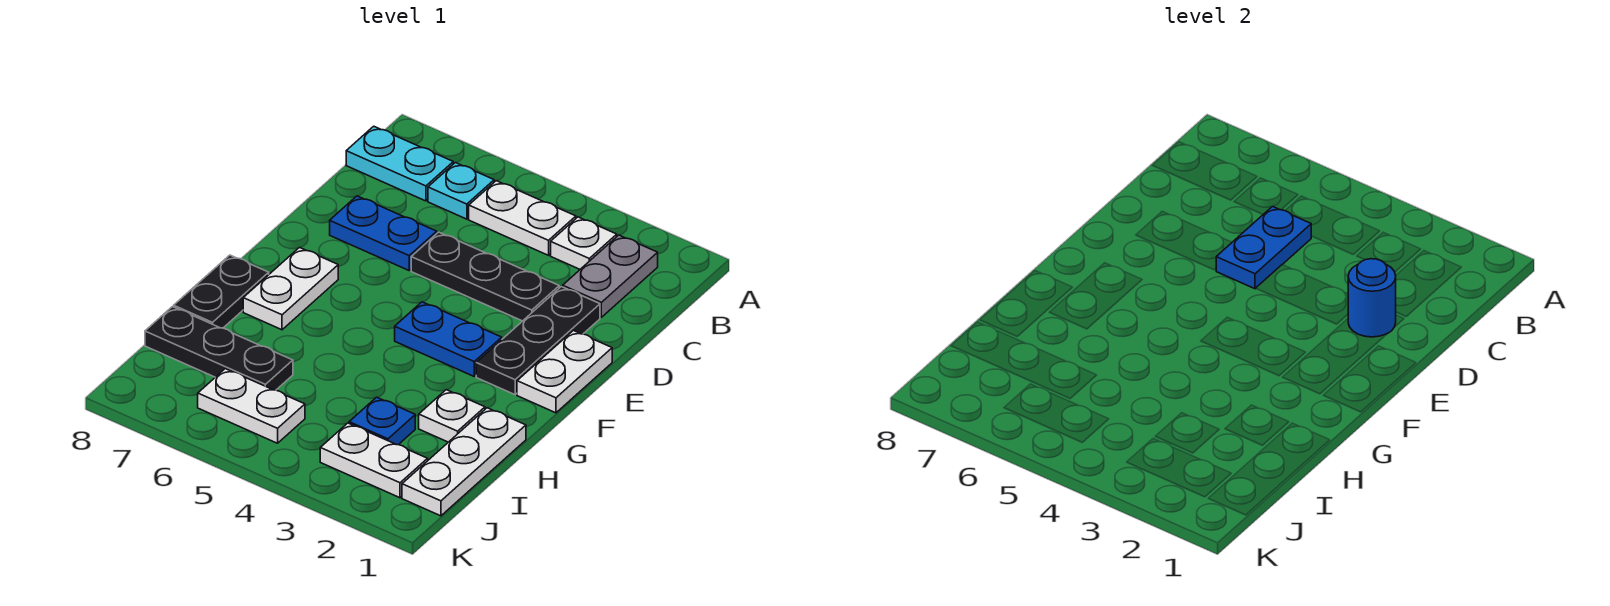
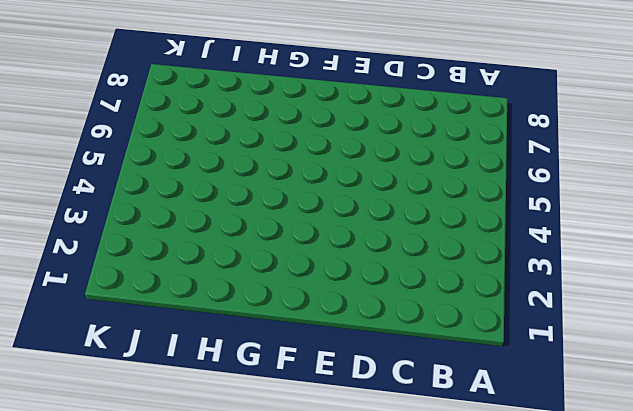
none -> grey 1x2 plate [563,235,658,317]
none -> white 1x1 plate [551,217,617,269]
none -> white 1x2 plate [469,181,576,255]

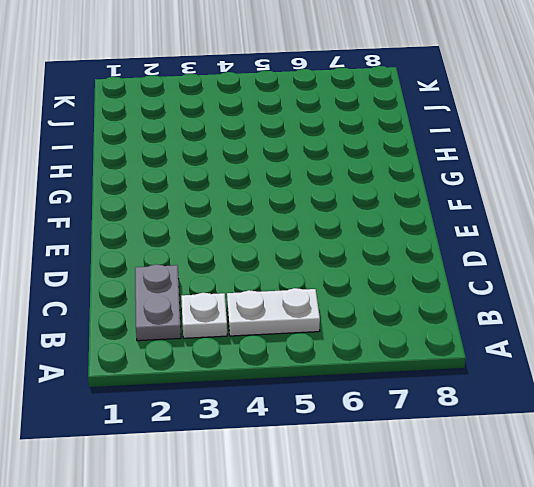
none -> cyan 1x1 plate [428,163,494,219]
none -> cyan 1x2 plate [346,126,453,201]
none -> black 1x3 plate [476,287,600,395]

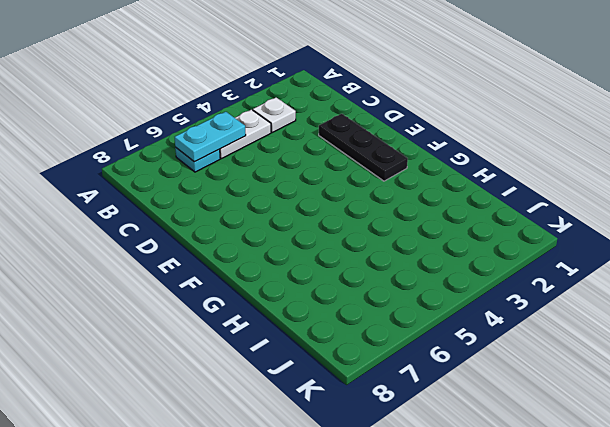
cyan 1x2 plate [175,112,246,162] -> cyan 1x2 plate moved to [346,126,453,201]
none -> grey 1x2 plate [563,235,658,317]
none -> black 1x3 plate [411,232,559,321]
none -> blue 1x2 plate [330,196,437,270]

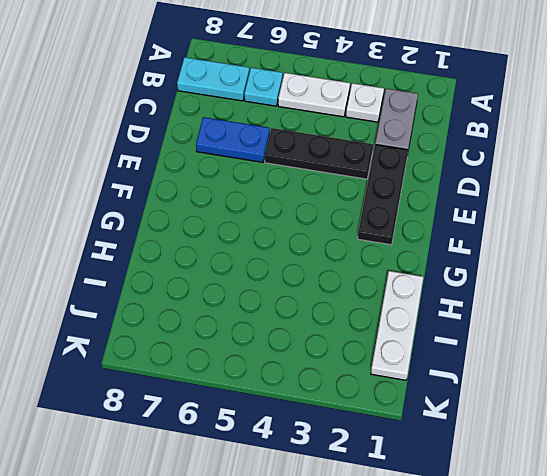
none -> white 1x2 plate [517,331,612,413]
none -> blue 1x2 plate [395,302,502,376]
none -> white 1x2 plate [243,248,338,330]

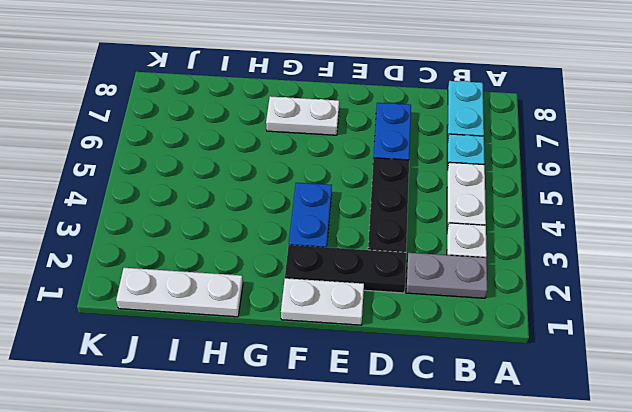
none -> black 1x2 plate [174,255,269,328]
none -> white 1x1 plate [419,390,485,442]
none -> blue 1x1 plate [349,397,415,445]

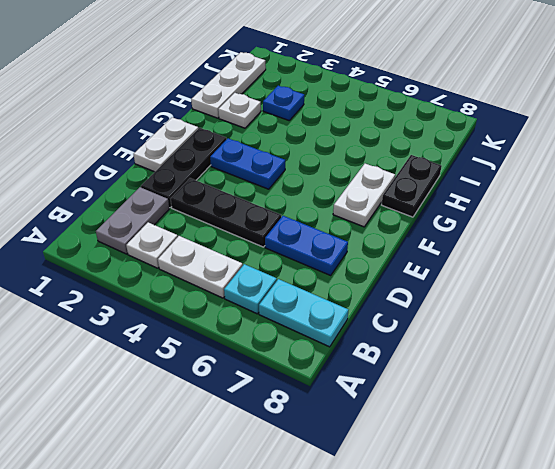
none -> black 1x3 plate [145,307,293,390]
none -> white 1x2 plate [320,423,428,498]
none -> white 1x2 plate [198,369,305,443]

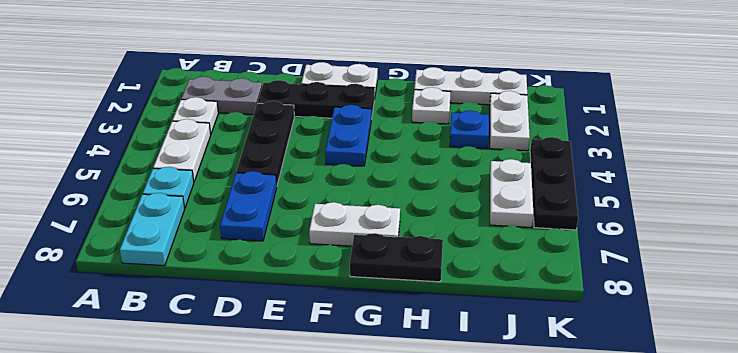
black 1x3 plate [530,137,578,230] -> black 1x3 plate moved to [145,307,293,390]
none -> blue 1x2 plate [1216,206,1311,289]
none -> blue 1x1 round brick [1348,259,1396,337]

